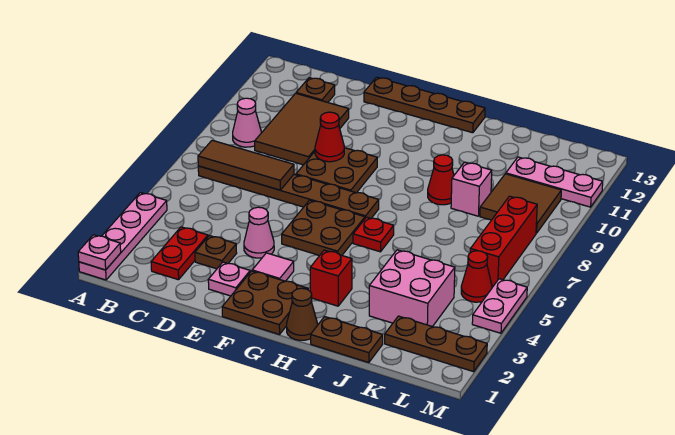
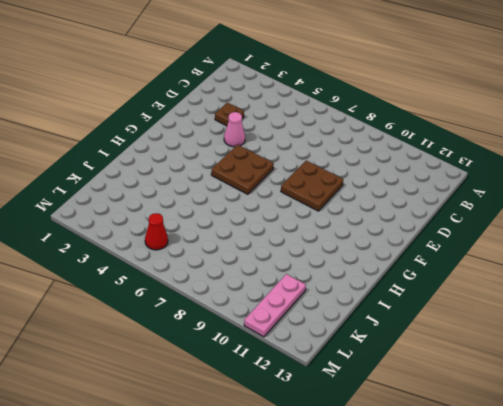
none -> pink 1x4 plate [79,193,167,280]
none -> brown 1x6 plate [198,166,379,218]
none -> pink 1x1 cone [233,98,261,147]
none -> red 1x2 plate [151,227,208,280]

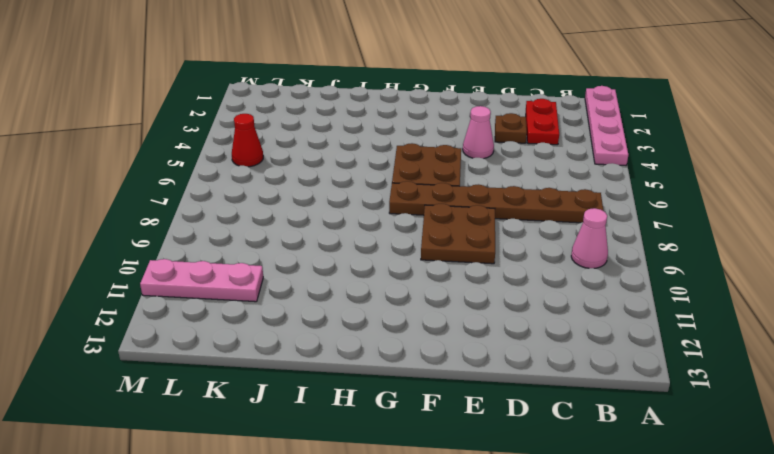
none -> brown 2x3 tile [255,93,349,165]
none -> brown 1x1 plate [296,78,335,102]
none -> pink 1x1 plate [208,262,250,296]
none -> brown 1x4 plate [364,77,485,133]

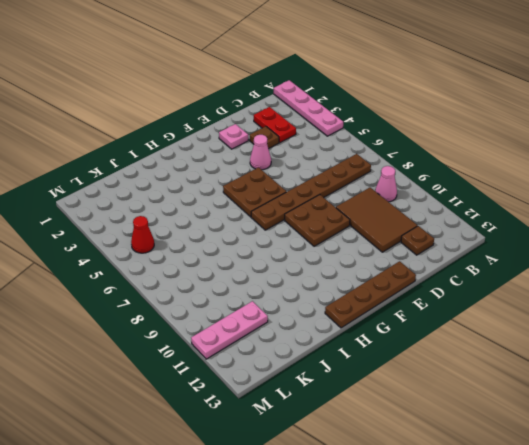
none -> brown 2x2 plate [222,271,308,335]
none -> pink 1x1 tile [252,253,294,281]
none -> brown 1x1 cone [287,288,318,340]
none -> red 1x1 brick [310,250,352,306]

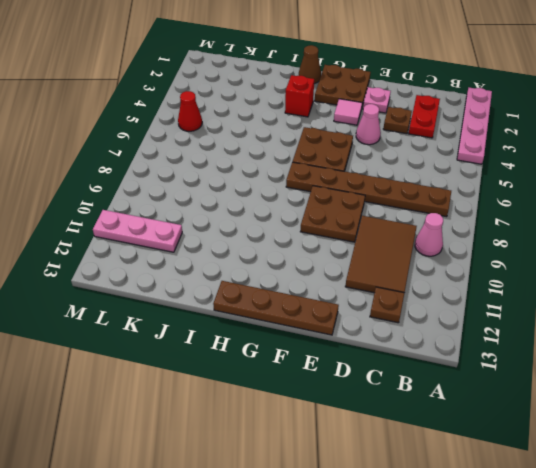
none -> red 1x1 plate [353,217,394,252]
none -> brown 1x2 plate [311,317,383,363]
none -> red 1x1 cone [428,155,454,205]
none -> pink 2x2 brick [369,250,455,327]

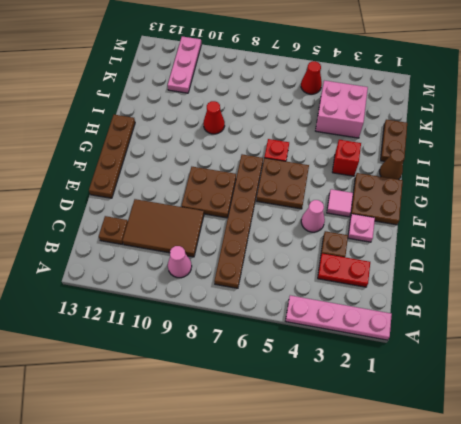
none -> pink 1x1 brick [451,162,492,216]
none -> brown 1x3 plate [385,316,487,372]
none -> brown 2x2 tile [480,174,561,233]
none -> red 1x3 brick [470,196,537,286]

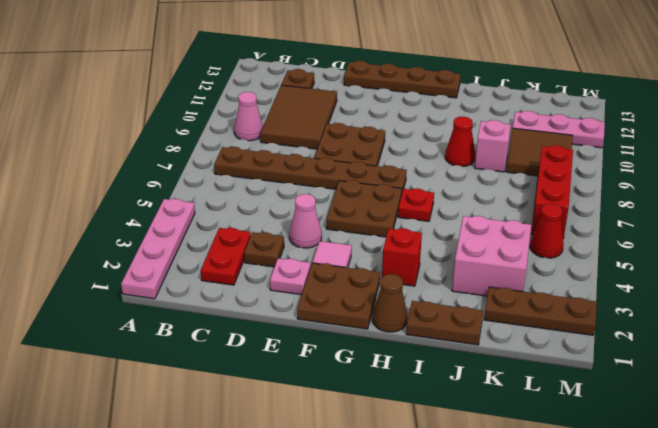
none -> pink 1x2 plate [472,279,527,333]
none -> pink 1x1 plate [78,235,121,270]
none -> brown 1x3 tile [198,140,294,190]
none -> red 1x1 cone [315,112,344,162]

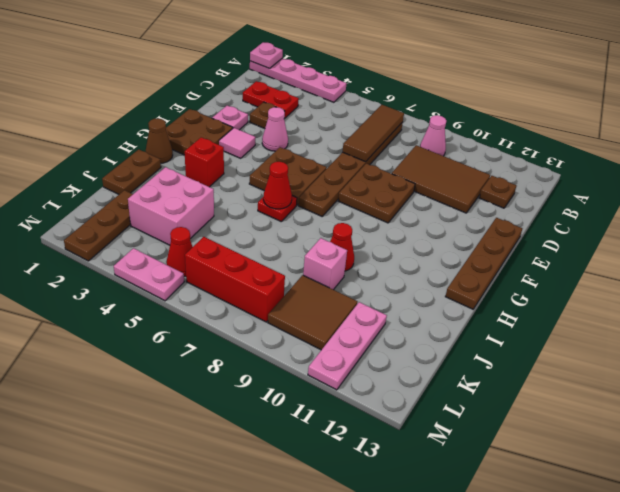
red 1x1 cone [263,162,292,209] -> red 1x1 cone moved to [315,112,344,162]

